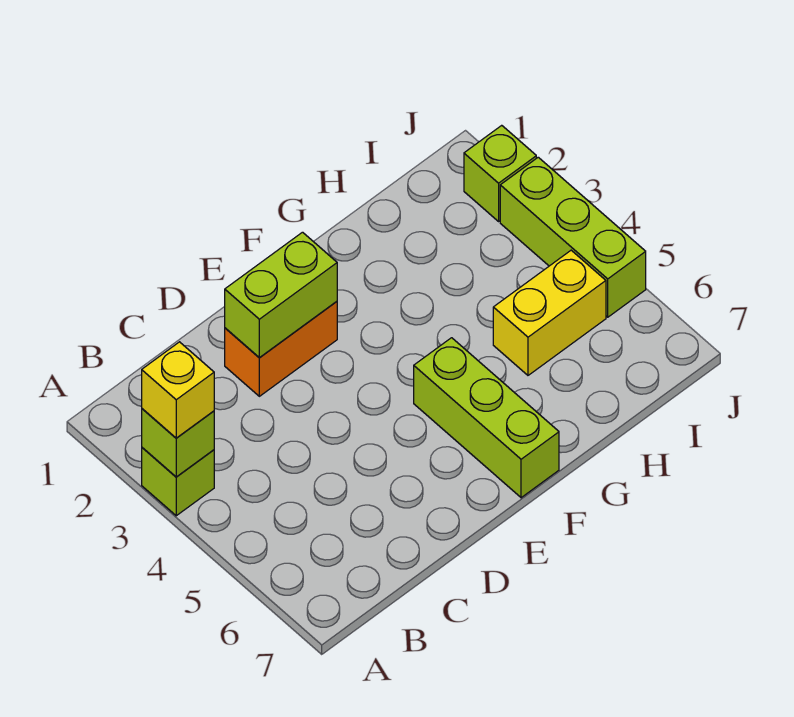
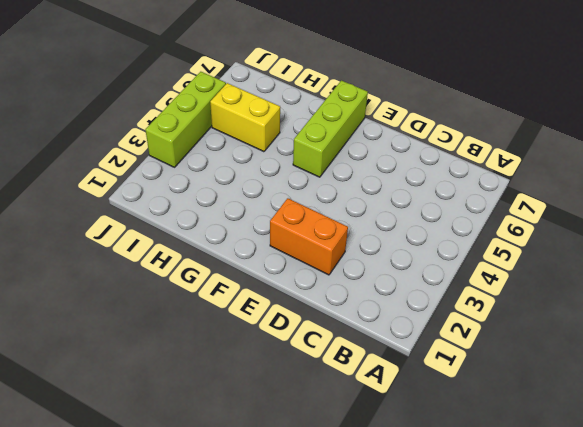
none -> lime 1x1 brick [142,448,214,516]
none -> lime 1x1 brick [464,125,536,221]

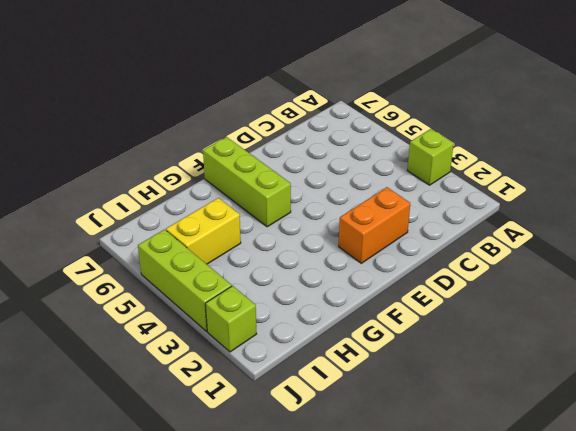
none -> lime 1x1 brick [142,409,214,477]
none -> lime 1x2 brick [225,232,337,358]

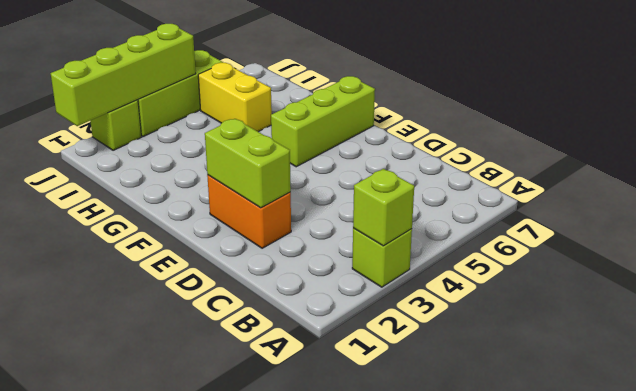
lime 1x4 brick [51,24,196,126] -> none
none -> yellow 1x1 brick [142,342,214,438]

